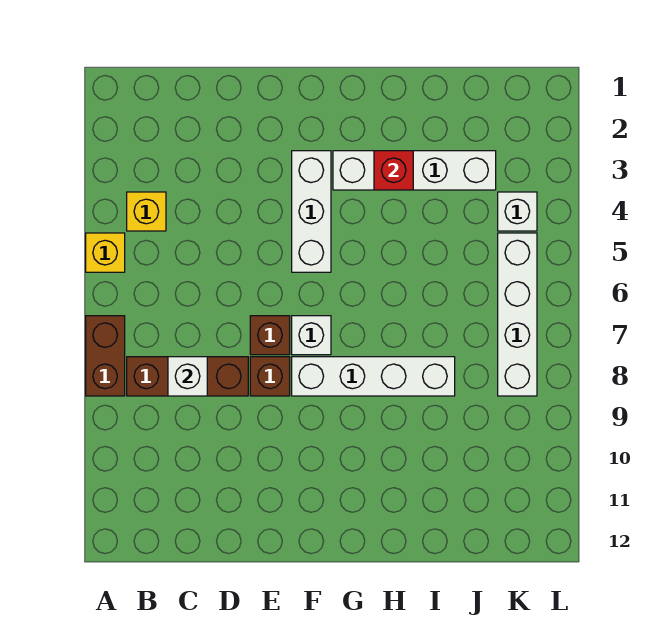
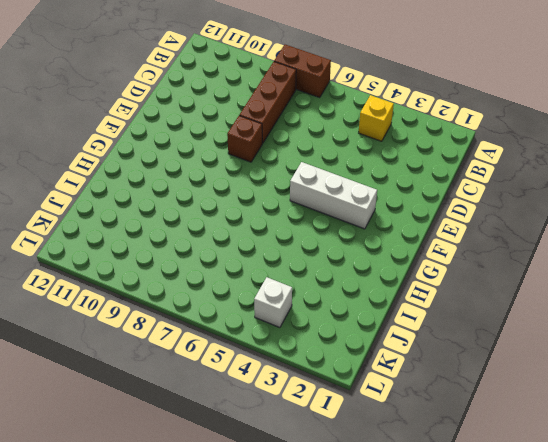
none -> yellow 1x1 brick [86,233,125,272]
none -> brown 1x1 brick [250,316,290,355]
none -> white 1x1 brick [292,316,331,355]

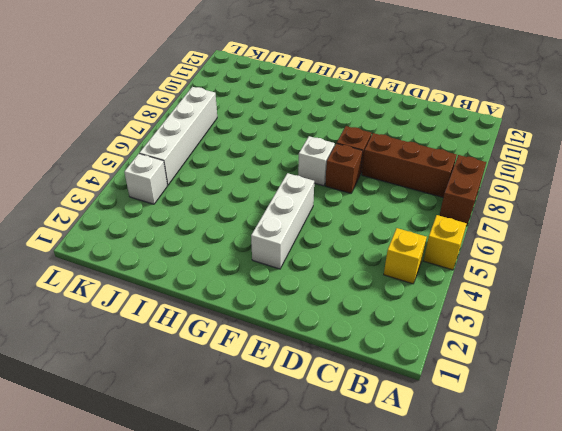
none -> white 1x4 brick [292,357,455,396]
none -> white 1x4 brick [333,151,496,190]
none -> white 1x1 brick [168,357,207,396]

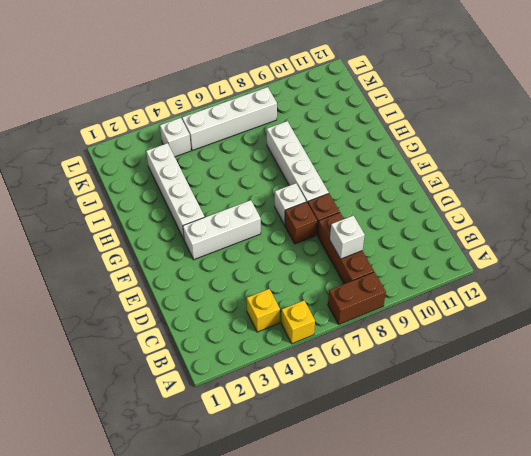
none -> red 1x1 brick [374,151,413,190]

